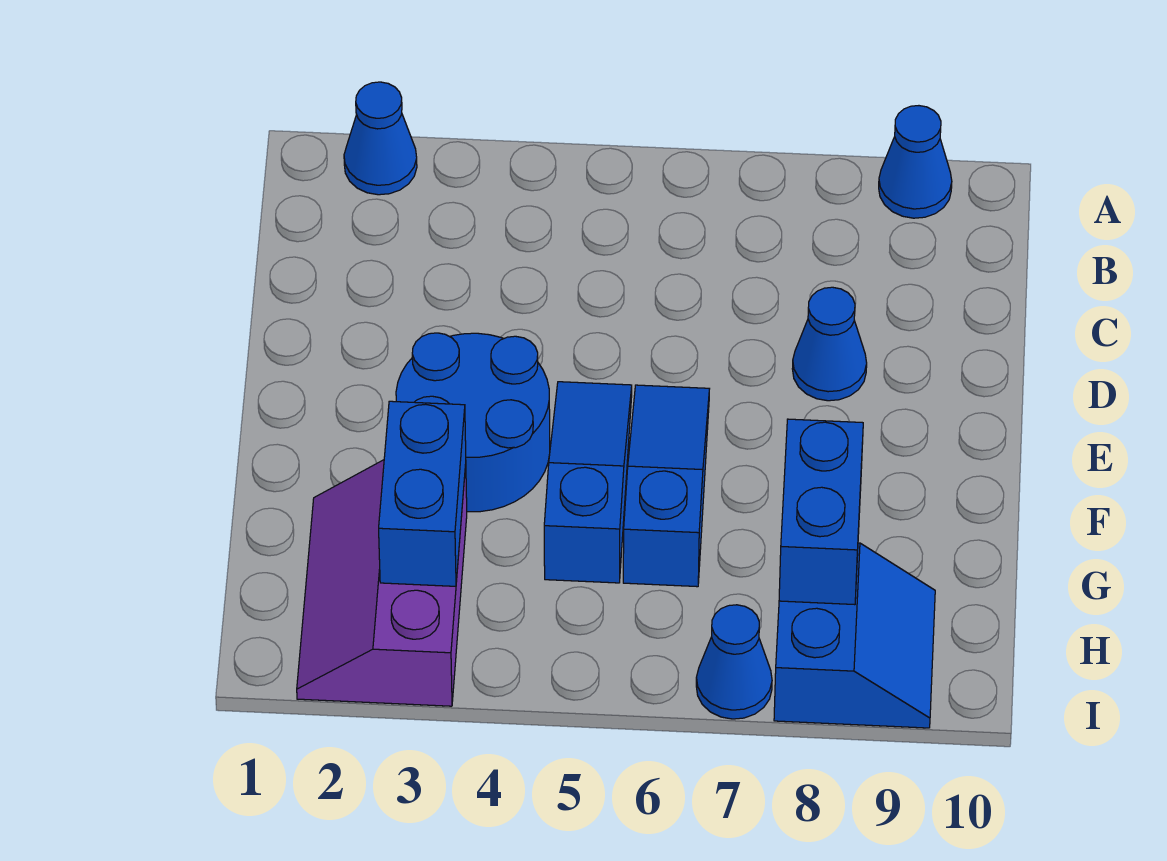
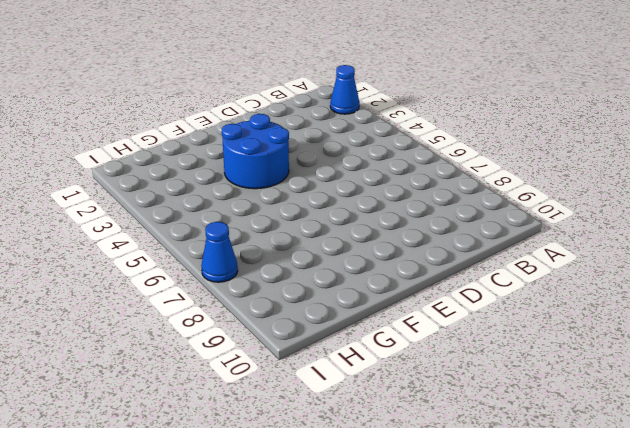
none -> blue 1x1 cone [879,106,952,218]
none -> blue 1x1 cone [792,287,867,401]

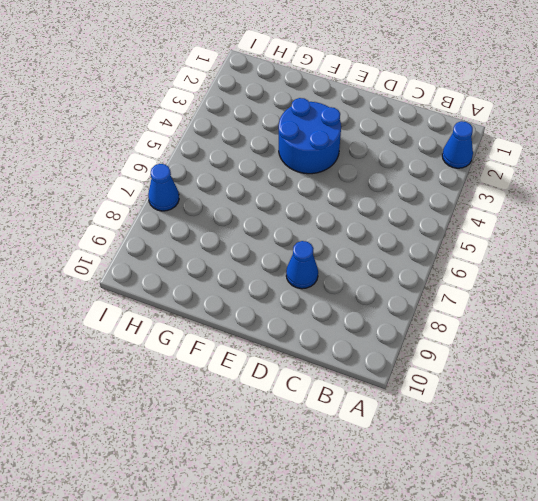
none -> blue 1x1 cone [879,106,952,218]
none -> blue 1x3 slope [544,382,632,583]

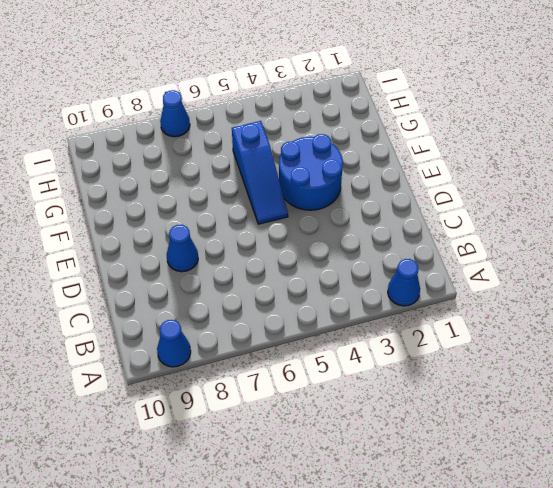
none -> blue 1x3 slope [623,385,709,587]
none -> purple 2x3 slope [297,460,467,706]

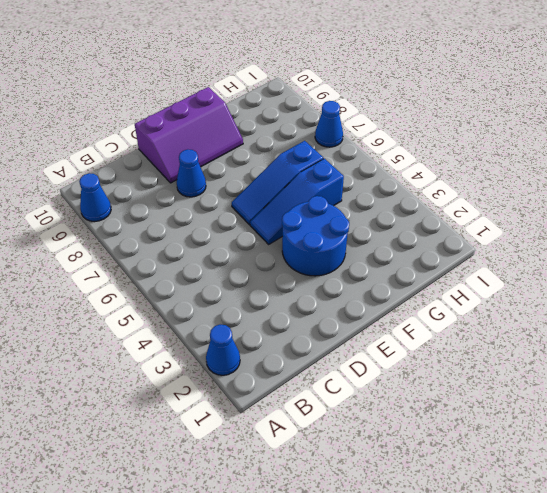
purple 2x3 slope [135,87,243,183] -> purple 2x3 slope moved to [297,460,467,706]
none -> blue 2x2 slope [774,543,935,728]
none -> blue 1x2 brick [379,401,466,586]

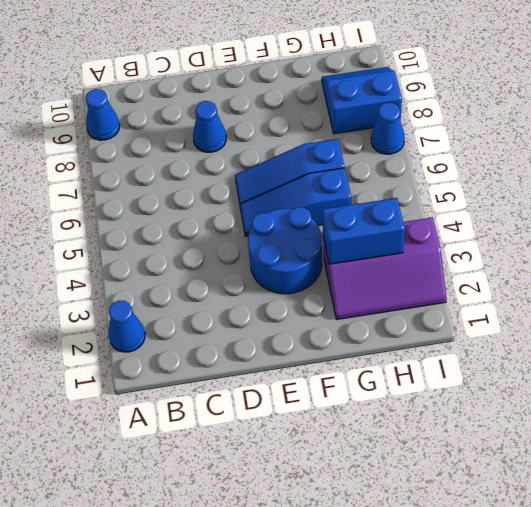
none -> blue 1x2 brick [779,419,863,605]

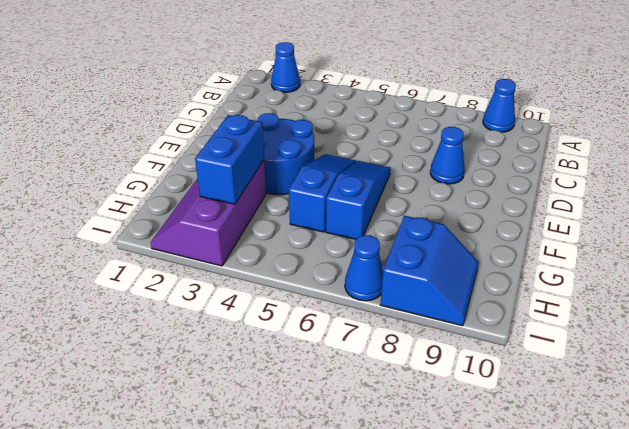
none -> blue 1x2 brick [779,419,863,605]

